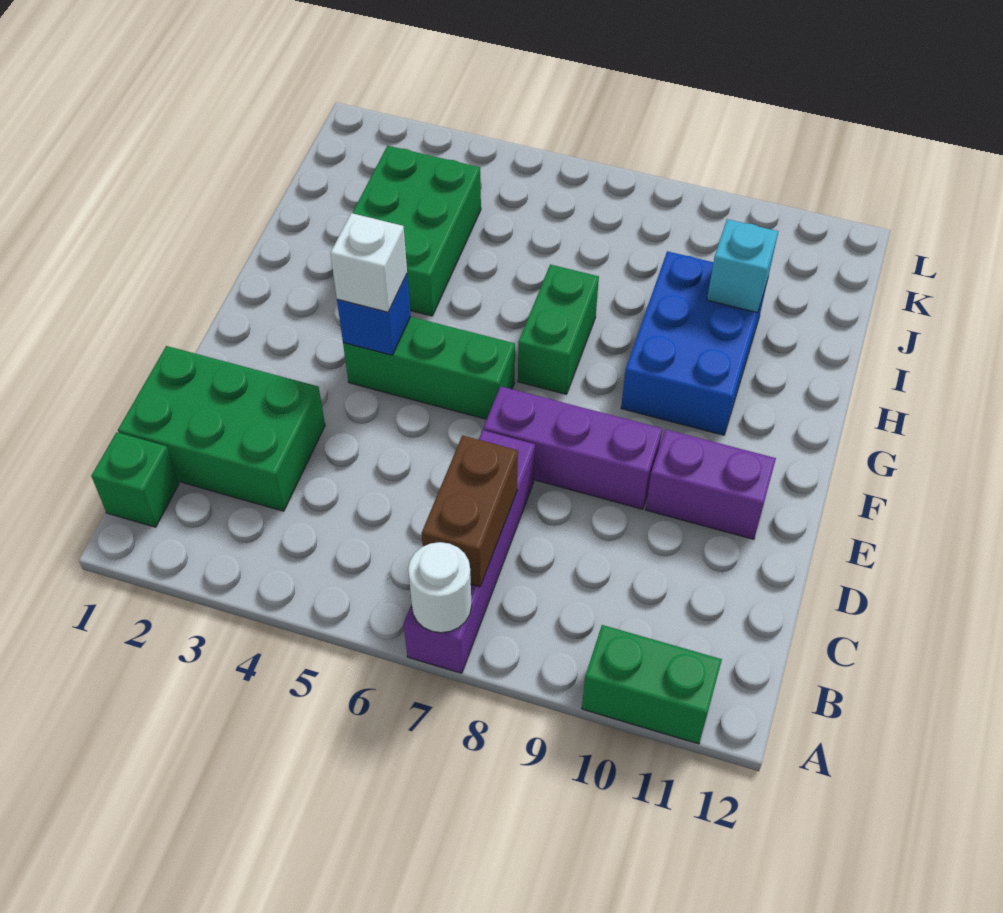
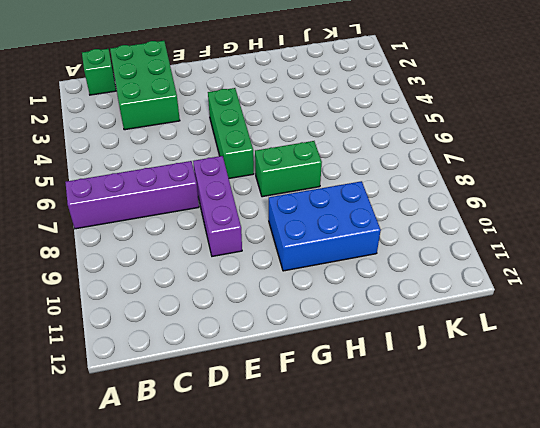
none -> green 1x2 brick [582,625,722,744]
none -> purple 1x2 brick [646,429,776,539]
none -> green 2x3 brick [353,146,481,316]

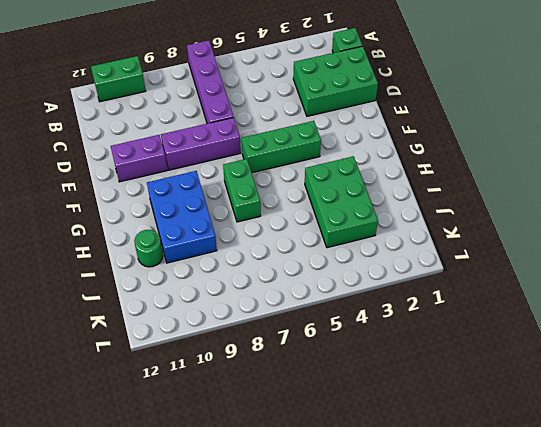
green 1x1 round brick [134,230,163,267] -> none
none -> white 1x1 round brick [408,542,472,633]
none -> brown 1x2 brick [422,435,518,587]
none -> blue 1x1 brick [337,274,411,355]

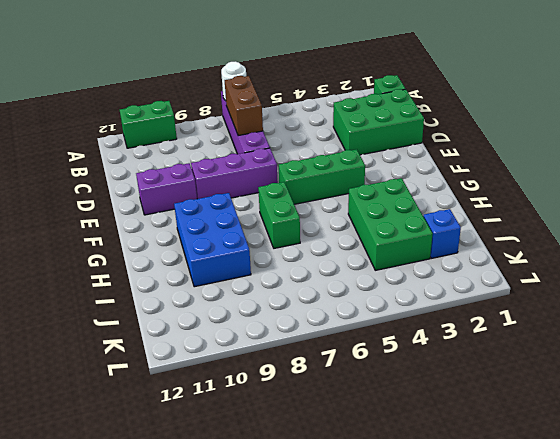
blue 1x1 brick [423,209,461,258] -> blue 1x1 brick moved to [337,274,411,355]
none -> cyan 1x1 brick [707,219,778,313]
none -> white 1x1 brick [330,213,407,312]

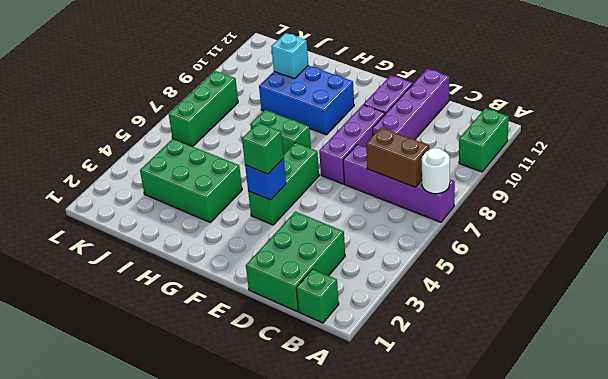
purple 1x4 brick [373,69,449,139] -> none
green 1x1 brick [242,123,284,174] -> white 1x1 brick [330,213,407,312]
green 1x3 brick [169,71,238,146] -> none

